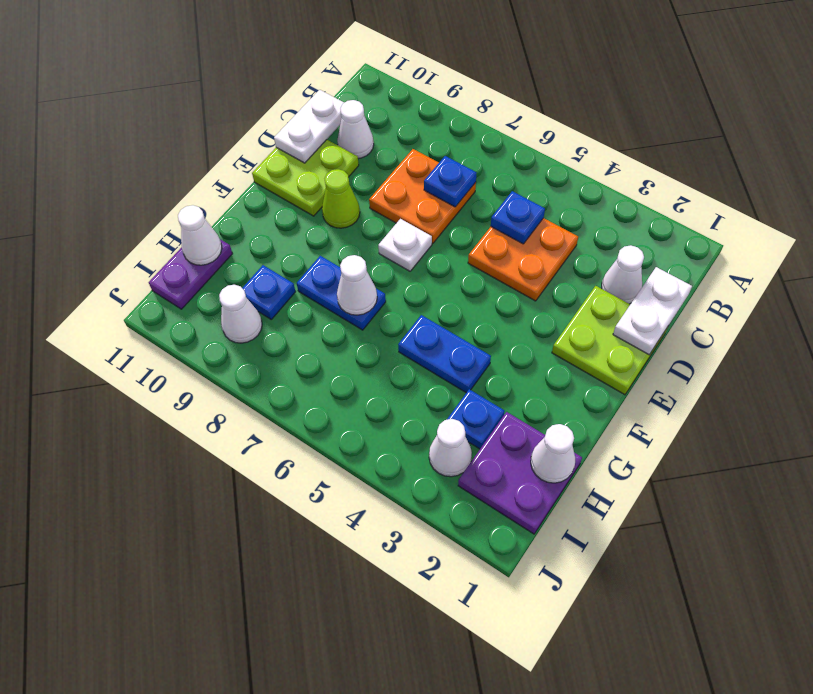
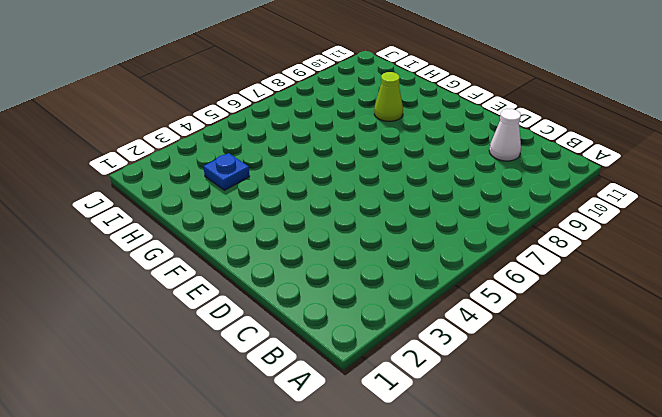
lime 1x1 cone [374,72,403,121] -> lime 1x1 cone moved to [322,169,360,228]
none -> white 1x1 cone [602,245,644,304]
none -> orange 2x2 plate [468,218,578,301]
none -> orange 2x2 plate [369,149,476,243]

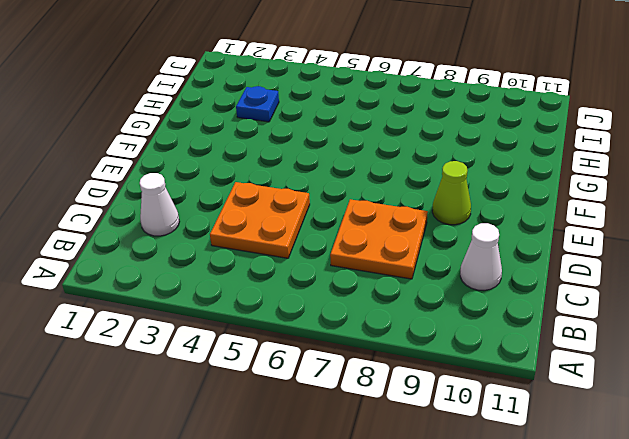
none -> lime 2x2 plate [552,286,668,395]
none -> lime 2x2 plate [252,140,359,216]
none -> white 1x1 plate [378,219,432,271]

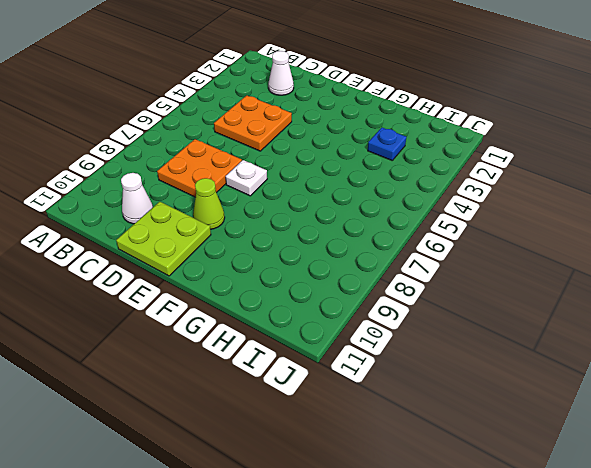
none -> lime 2x2 plate [552,286,668,395]
none -> blue 1x2 plate [398,315,491,393]
none -> blue 1x2 plate [297,256,386,330]

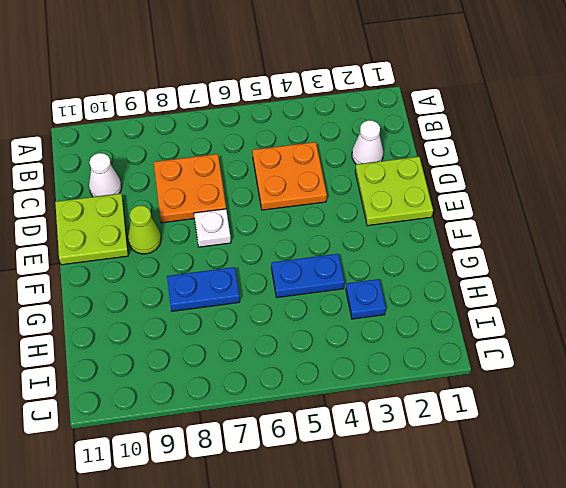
none -> purple 2x2 plate [458,412,582,534]
none -> blue 1x1 plate [242,265,296,319]
none -> purple 1x2 plate [149,239,233,309]

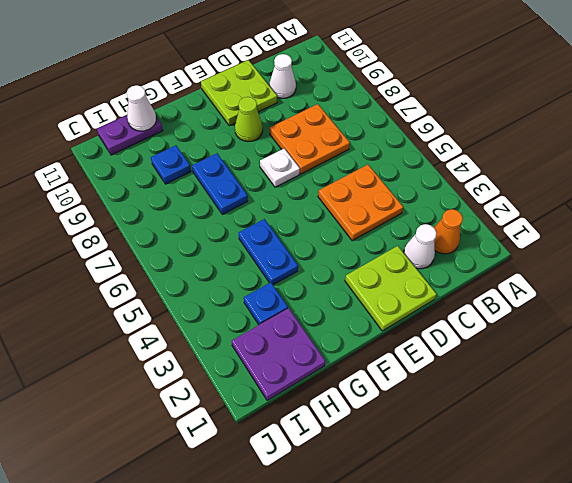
orange 1x1 cone [434,209,463,254] -> none
none -> white 1x1 cone [429,419,472,477]
none -> white 1x1 cone [219,285,262,343]
none -> white 1x2 plate [613,267,692,354]

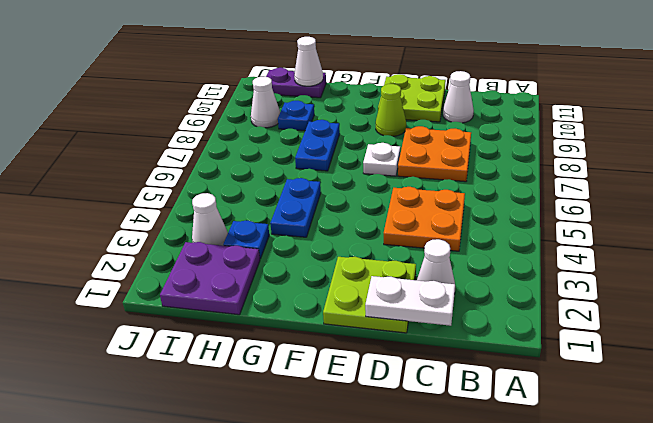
none -> blue 1x1 plate [491,191,545,244]
none -> blue 1x1 plate [424,156,476,207]
none -> white 1x2 plate [274,90,344,163]

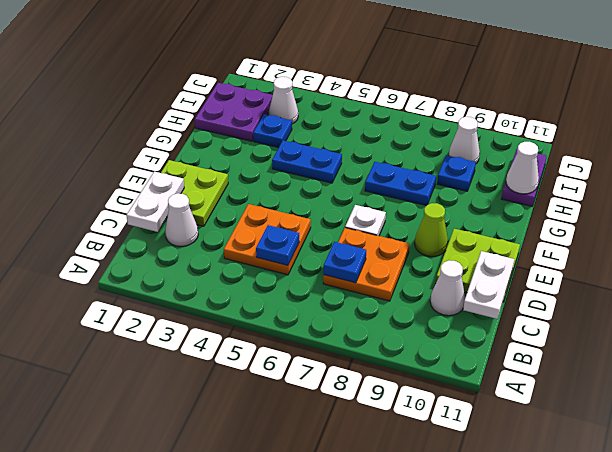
none -> white 1x1 cone [337,255,377,315]
none -> white 1x1 cone [531,424,575,483]

